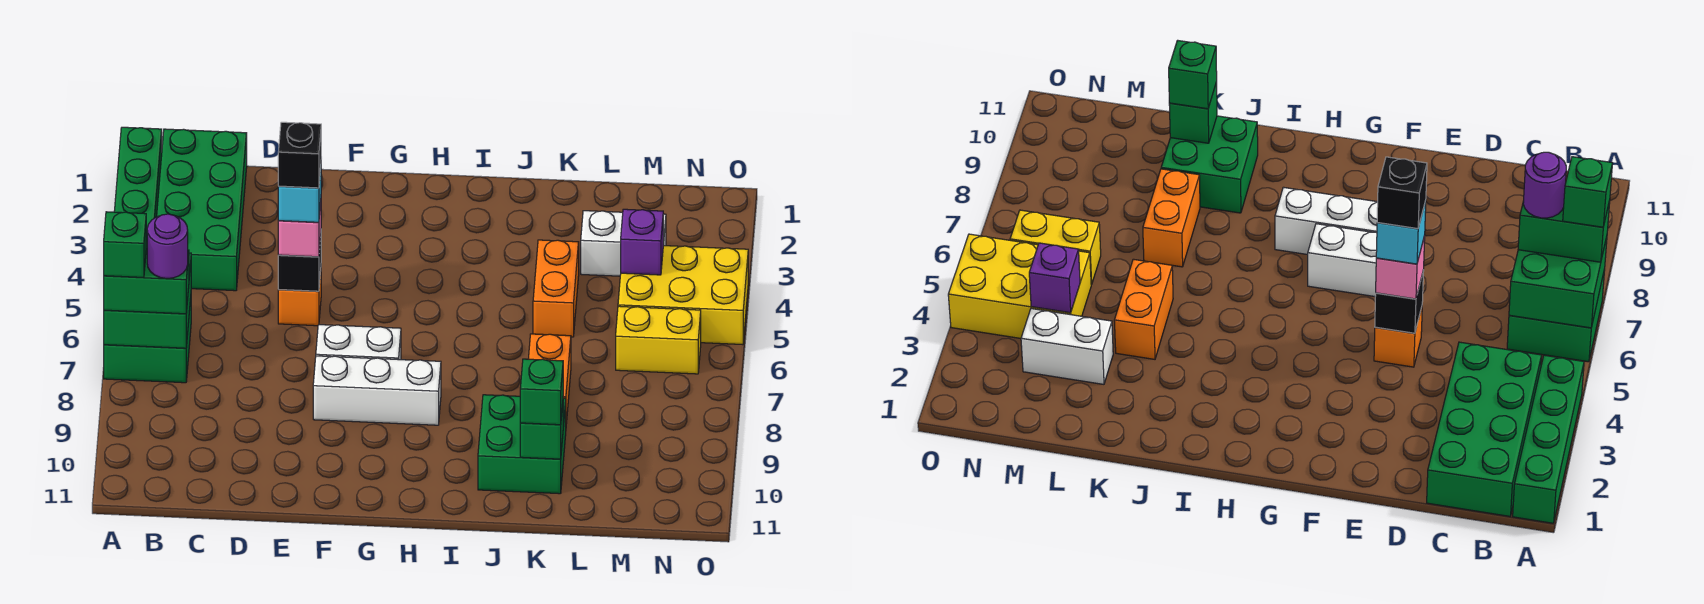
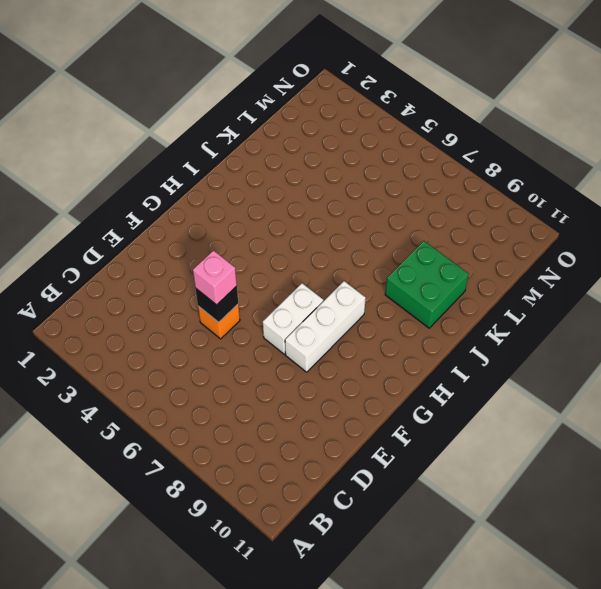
none -> green 1x4 brick [114,127,162,248]
none -> green 2x2 brick [104,298,191,383]
none -> green 2x4 brick [157,129,247,291]

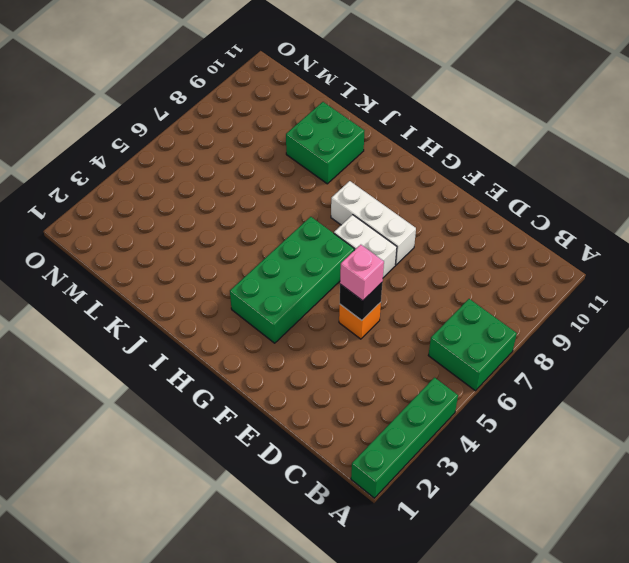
green 2x4 brick [230,217,354,343] -> green 2x4 brick moved to [157,129,247,291]
none -> orange 1x2 brick [533,240,579,337]
none -> orange 1x2 brick [528,334,571,424]
none -> white 1x2 brick [581,211,666,276]

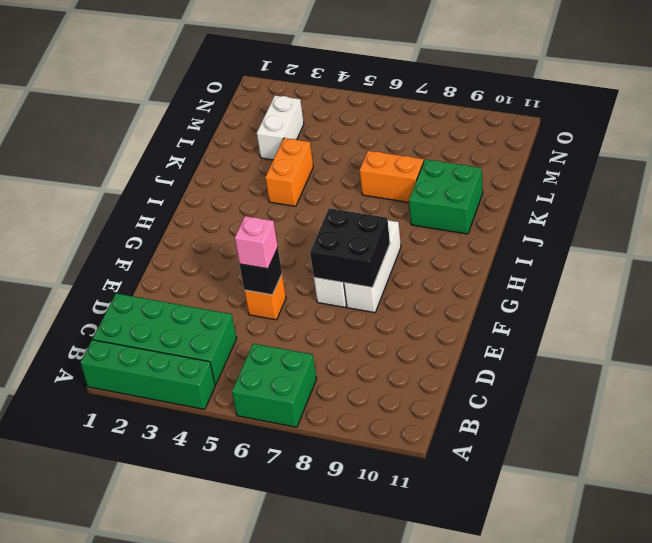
black 2x2 brick [310,208,390,287] -> none
orange 1x2 brick [265,138,313,206] -> orange 1x2 brick turned to [533,240,579,337]
none -> yellow 2x3 brick [618,246,748,345]
none -> yellow 1x2 brick [616,306,701,374]
none -> green 2x2 brick [104,253,191,348]

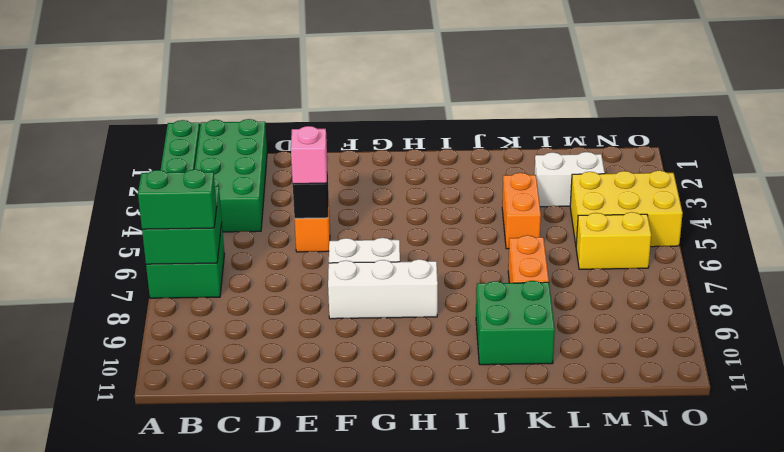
none -> green 1x1 brick [520,404,563,459]
none -> purple 1x1 brick [621,209,664,275]
none -> green 1x1 brick [520,359,563,425]

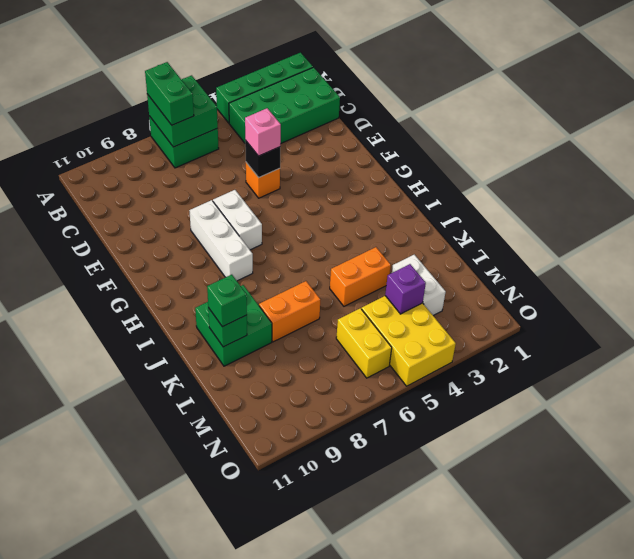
none -> green 1x1 brick [104,212,146,278]
none -> purple 1x1 round brick [147,214,188,278]
none -> cyan 1x1 brick [278,168,321,222]

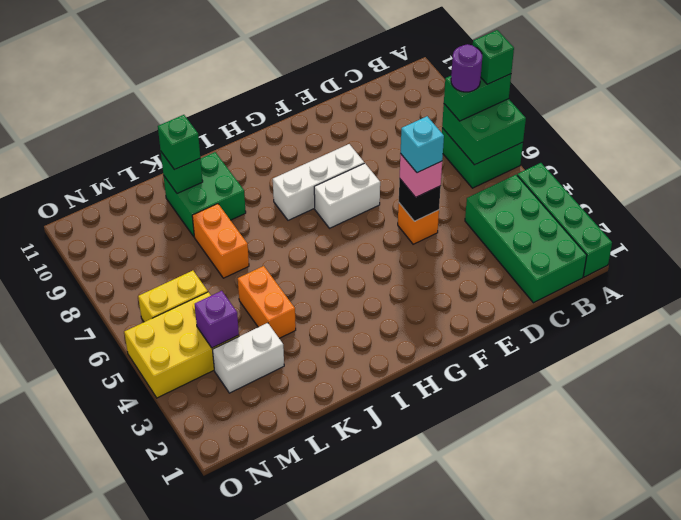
none -> black 1x1 brick [278,122,321,188]

